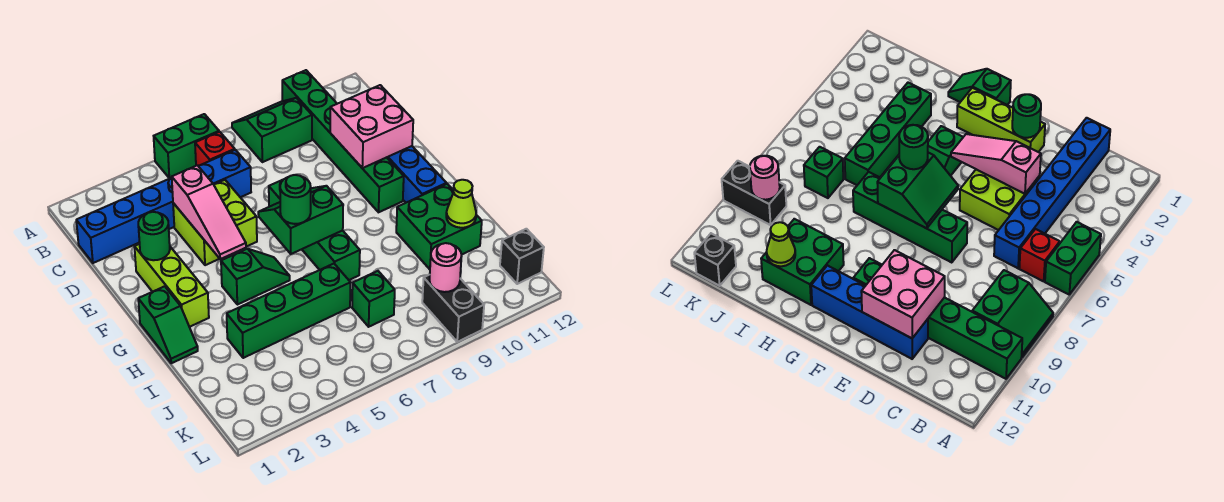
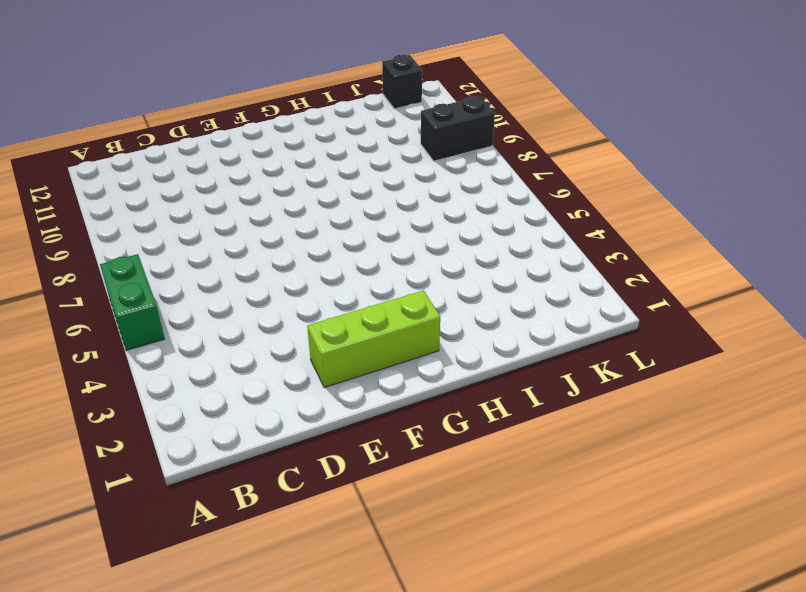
none -> green 2x2 slope [232,98,312,162]
none -> green 1x6 brick [282,70,404,212]
none -> red 1x1 brick [195,132,235,166]

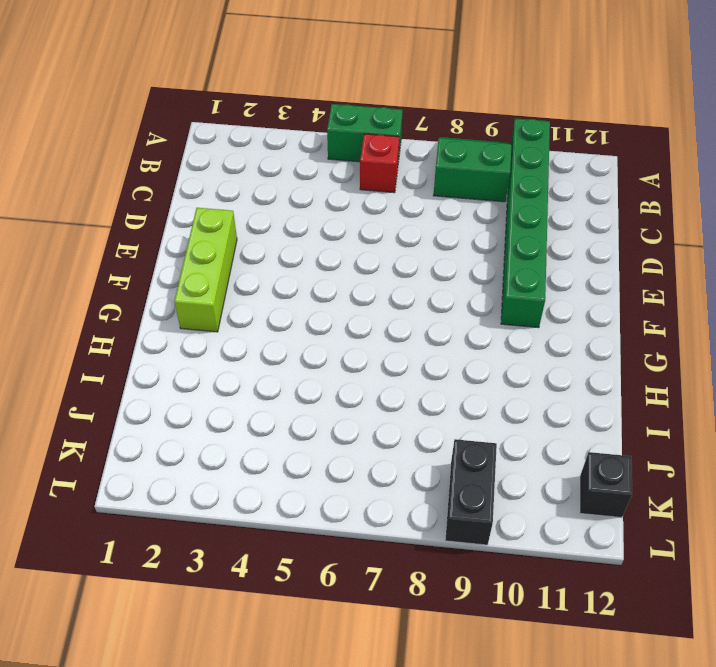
none -> blue 1x6 brick [76,150,251,263]
none -> lime 2x2 brick [173,180,257,265]
none -> blue 1x4 brick [387,146,447,203]

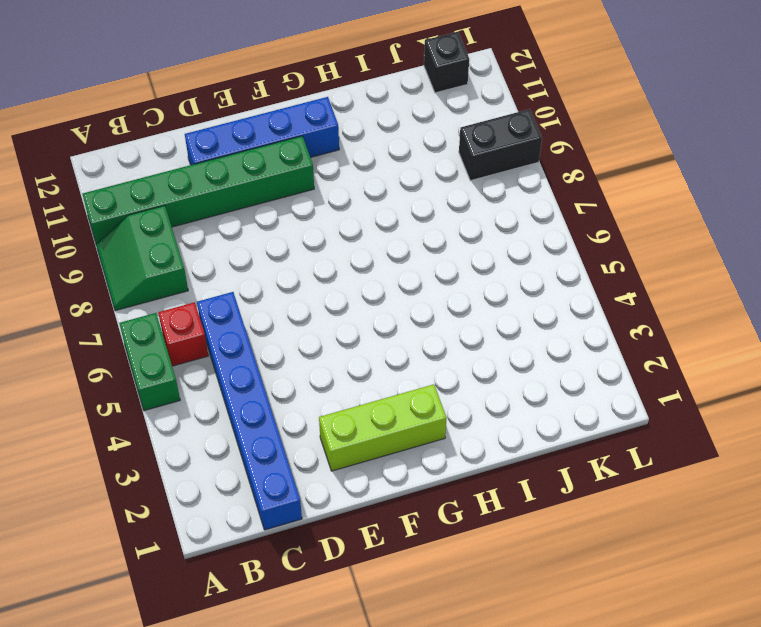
none -> lime 2x2 brick [173,180,257,265]
none -> green 1x4 brick [269,180,360,280]
none -> green 1x2 slope [138,286,198,363]

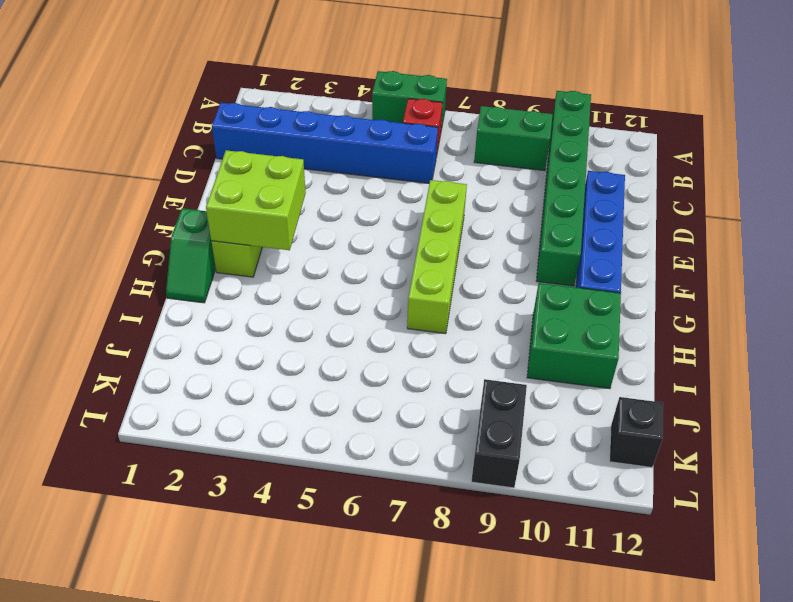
lime 1x4 brick [407,180,467,334] -> green 1x4 brick [269,180,360,280]
lime 2x2 brick [206,150,306,250] -> lime 2x2 brick moved to [173,180,257,265]
none -> green 1x2 slope [221,249,290,305]
none -> green 1x4 brick [227,264,351,358]
none -> green 1x1 brick [352,271,395,327]

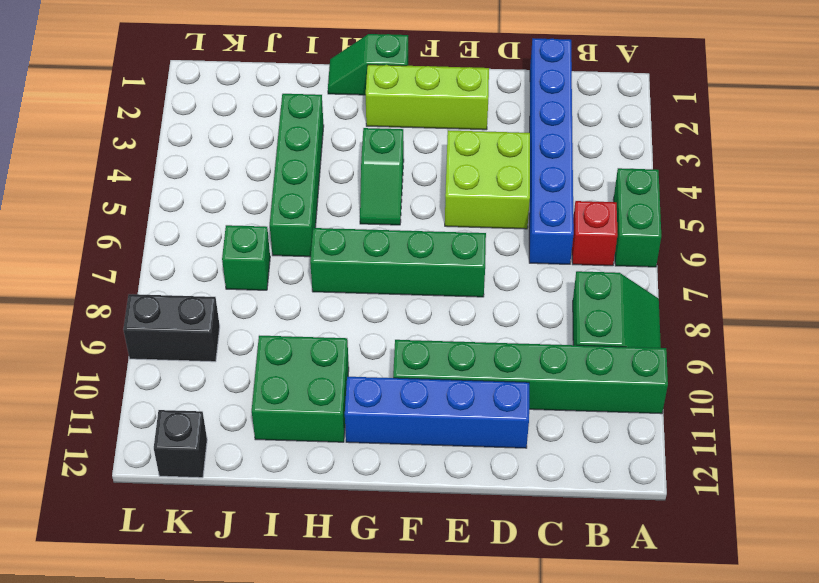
none -> pink 1x3 slope [172,165,246,259]
none -> pink 2x2 brick [330,85,413,168]
none -> green 1x1 round brick [138,212,170,260]

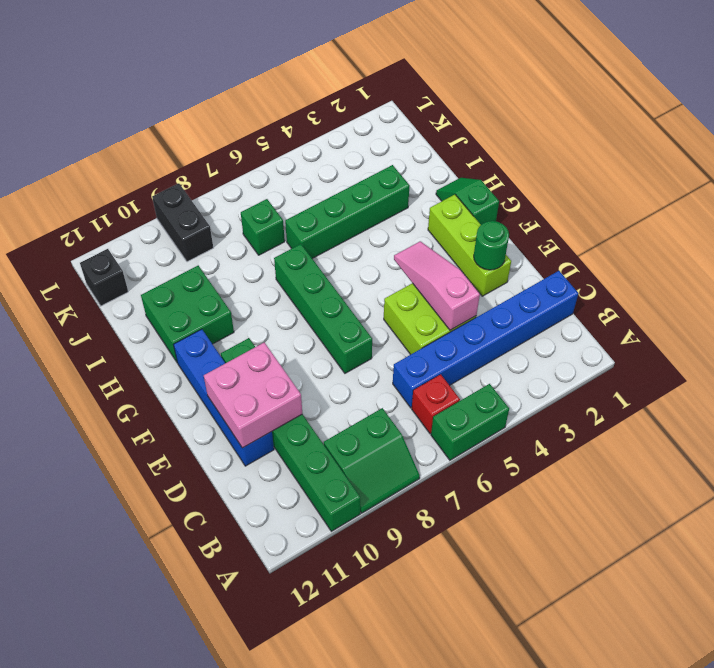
none -> green 1x2 slope [221,249,290,305]
none -> green 2x2 slope [258,186,343,254]
none -> lime 1x1 cone [446,180,476,228]

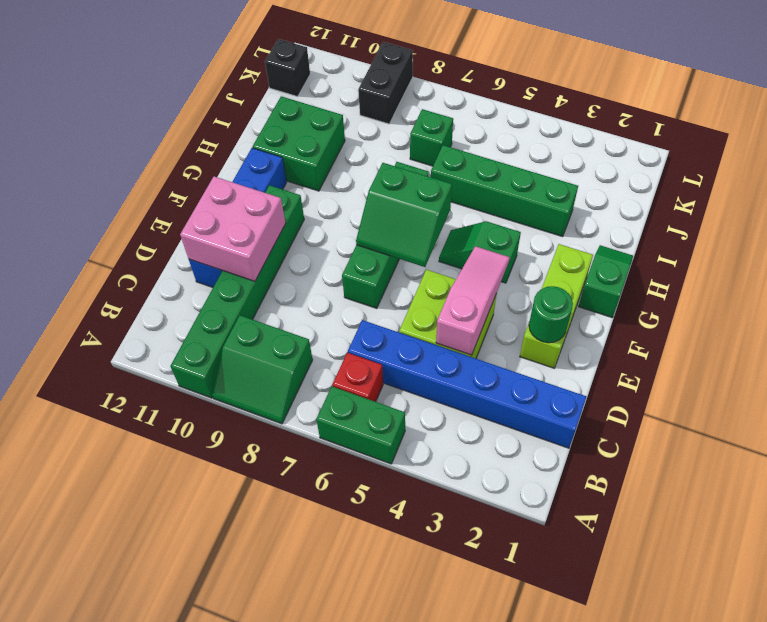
none -> lime 1x1 cone [446,180,476,228]
none -> pink 1x1 round brick [430,243,462,292]
none -> green 1x1 round brick [280,175,311,224]

